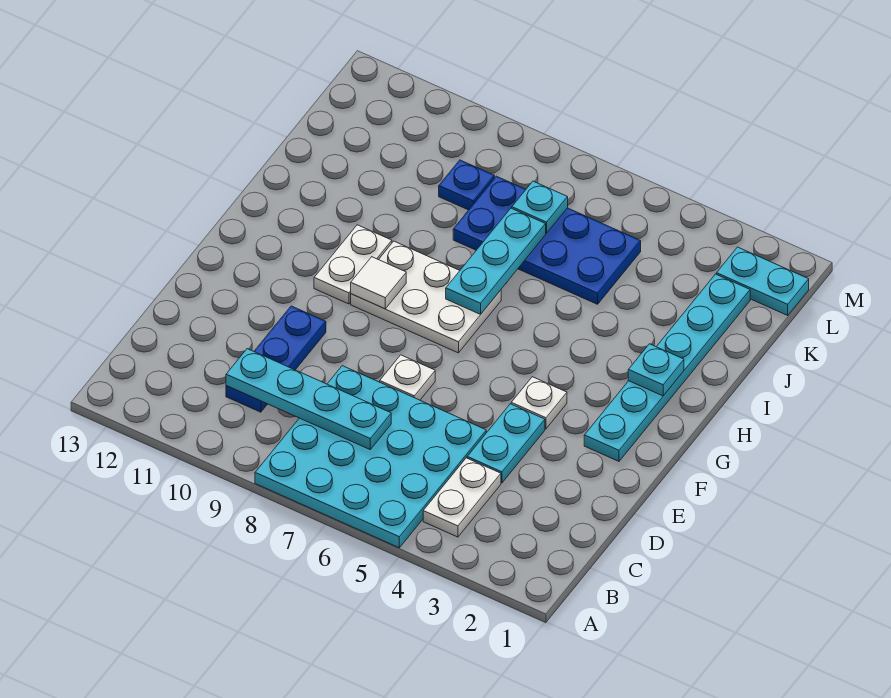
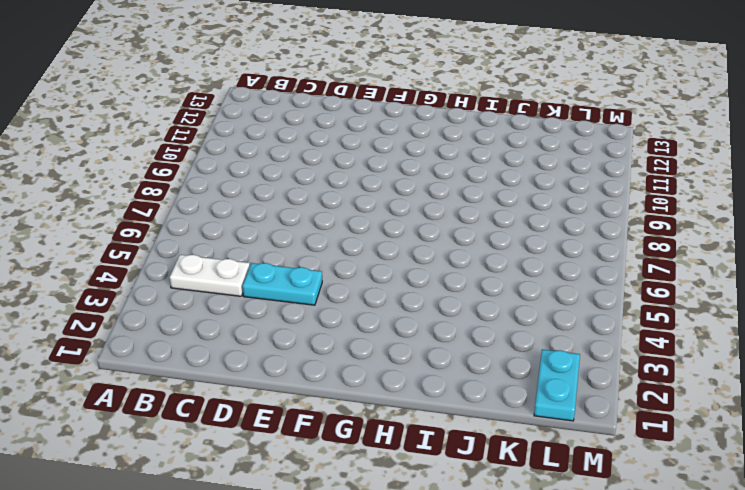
none -> cyan 4x4 plate [255,366,486,548]
none -> blue 1x3 plate [226,306,326,412]
none -> white 1x1 plate [380,355,435,400]

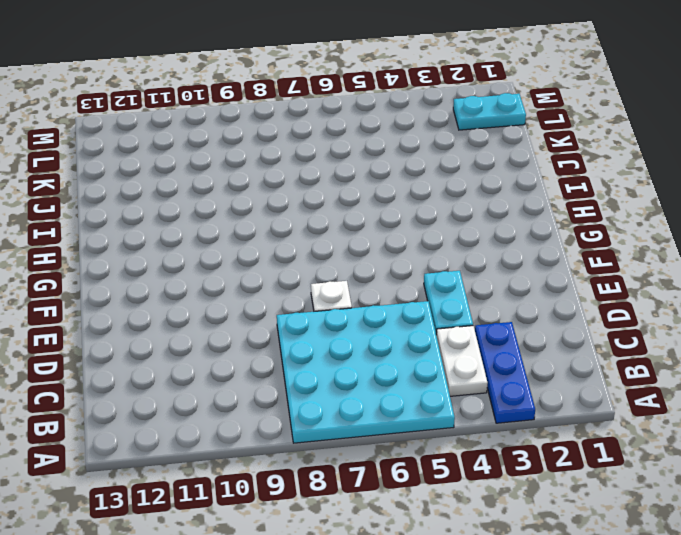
blue 1x3 plate [475,322,535,423] -> blue 1x3 plate moved to [226,306,326,412]
none -> cyan 1x6 plate [584,274,750,461]
none -> white 1x1 plate [511,377,567,429]
none -> white 2x3 plate [351,241,501,353]

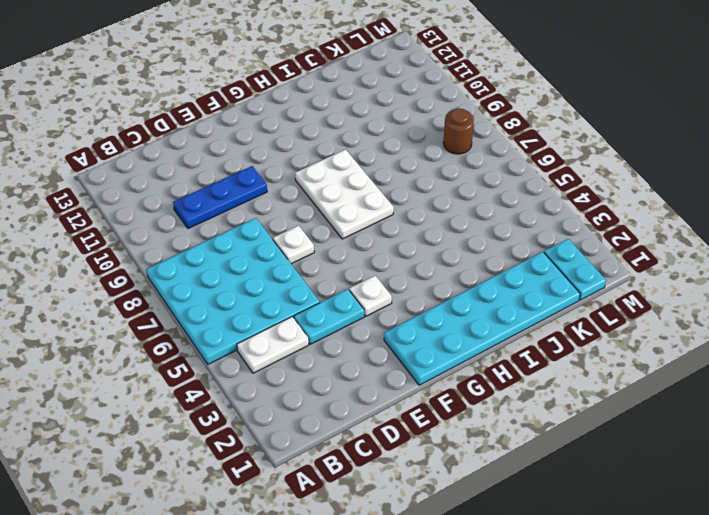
cyan 2x6 plate [384,252,580,385] -> cyan 1x6 plate [584,274,750,461]
brown 1x1 round brick [443,108,474,154] -> none
none -> white 1x2 plate [314,225,392,304]
none -> blue 2x4 plate [453,176,641,304]
none -> blue 1x1 plate [439,160,495,210]

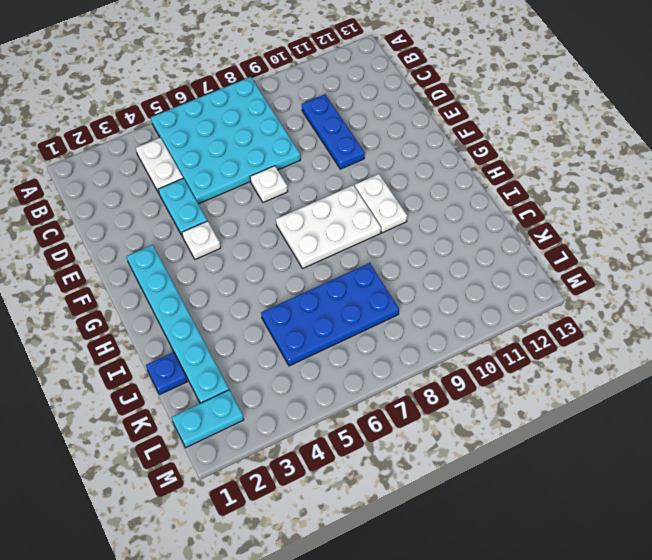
blue 1x1 plate [146,352,187,395] -> blue 1x1 plate moved to [439,160,495,210]
none -> cyan 1x4 plate [226,349,391,449]
none -> white 1x1 tile [351,257,406,309]
none -> cyan 1x1 plate [628,344,684,396]

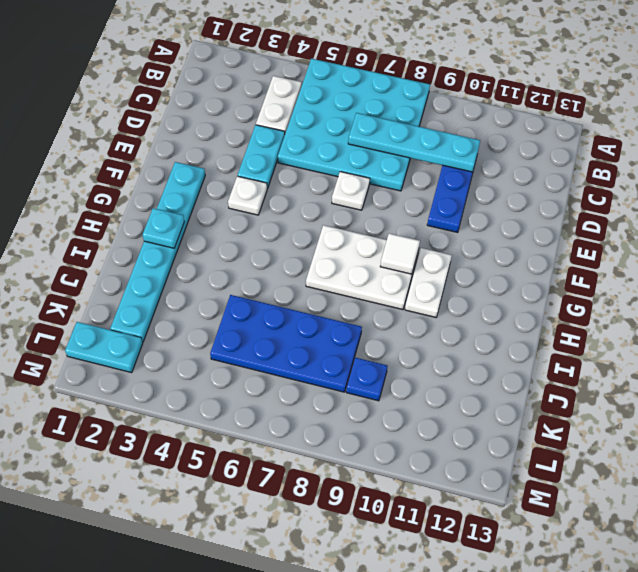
none -> cyan 1x3 plate [446,208,546,314]
none -> cyan 1x1 plate [512,181,568,233]

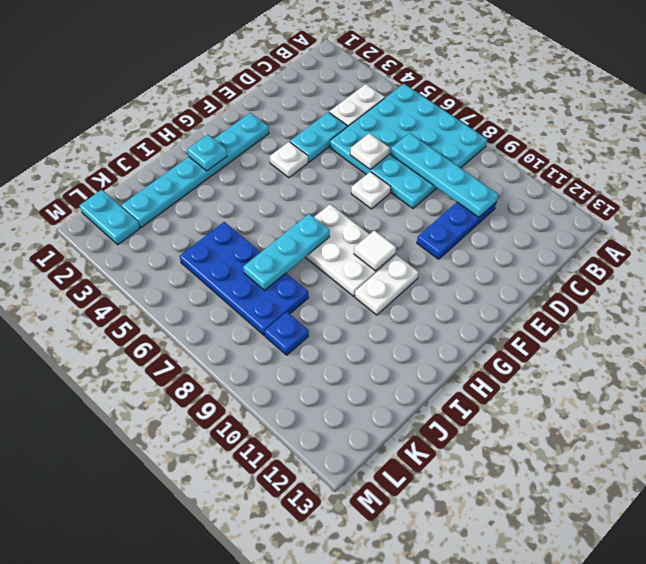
white 1x1 plate [350,133,389,169] -> none
none -> cyan 1x1 plate [512,181,568,233]

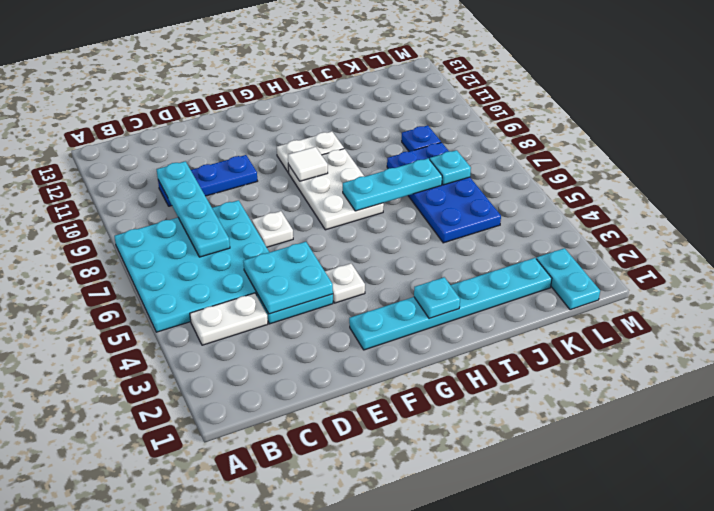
cyan 2x2 plate [243,242,333,314] -> none

